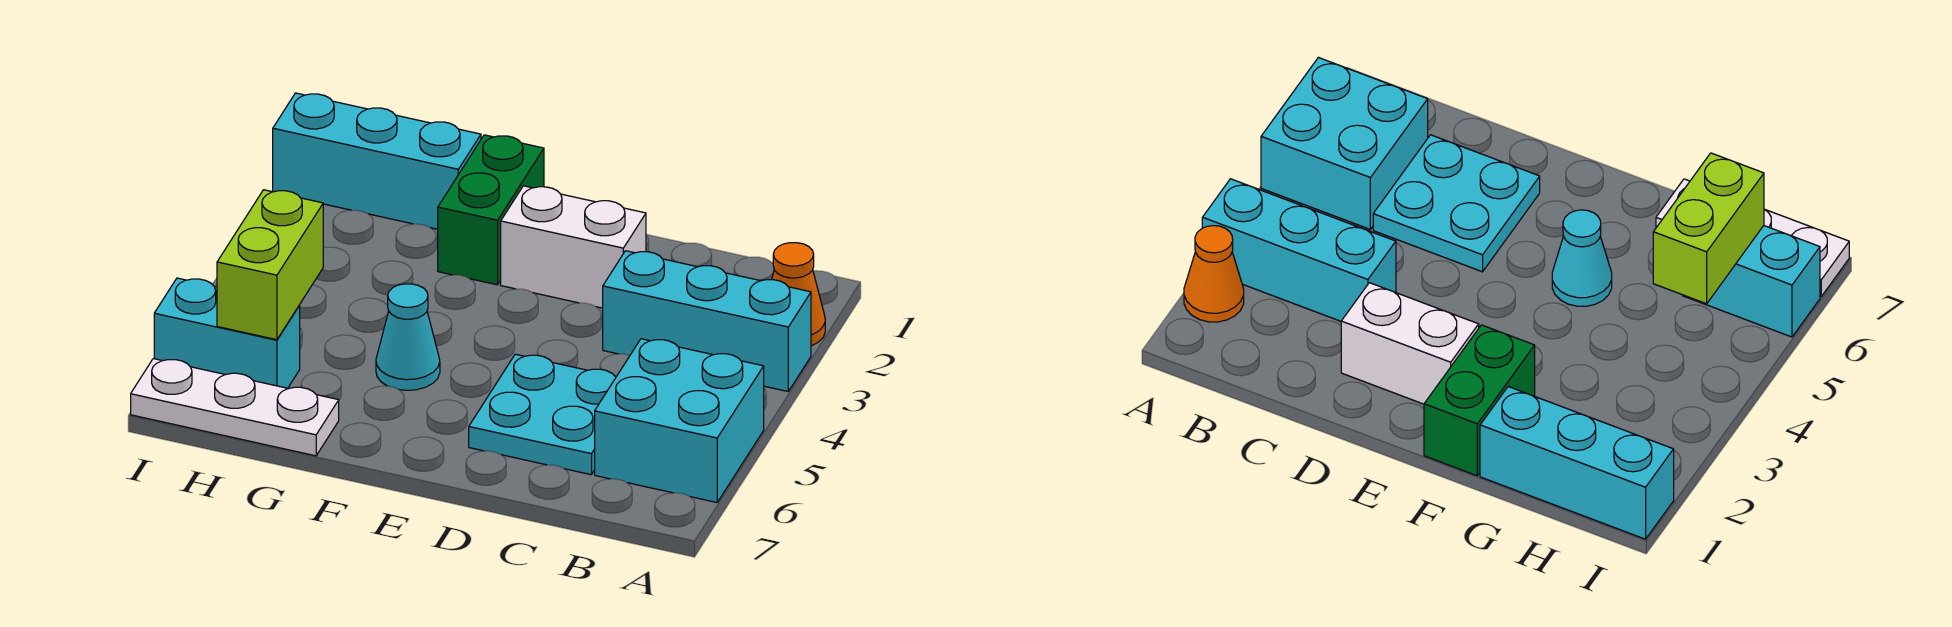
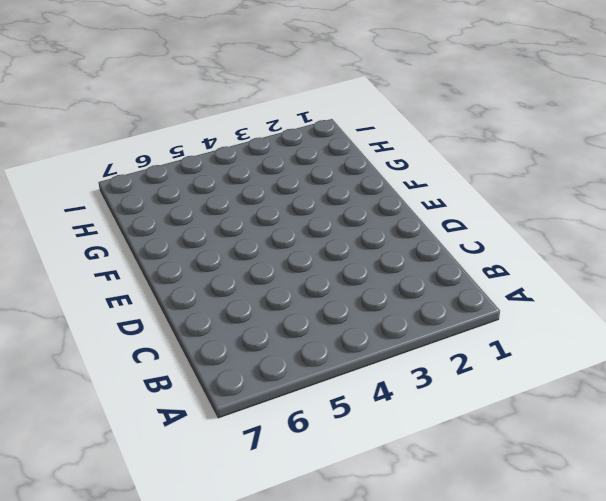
none -> orange 1x1 cone [772,243,825,346]
none -> cyan 1x3 brick [603,251,811,391]

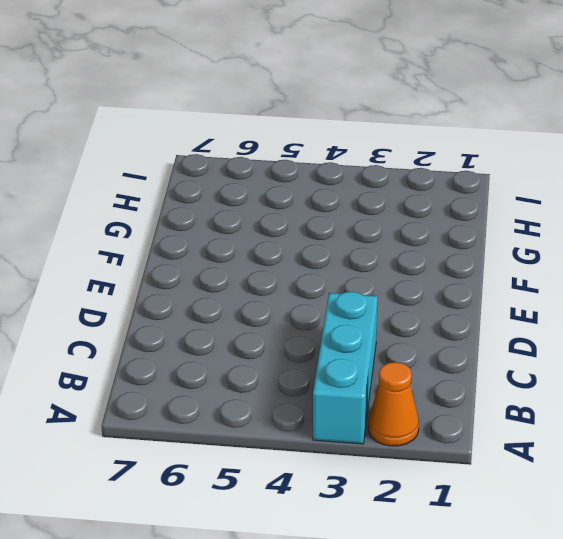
none -> cyan 2x2 brick [595,339,764,502]
none -> cyan 2x2 plate [469,354,616,475]

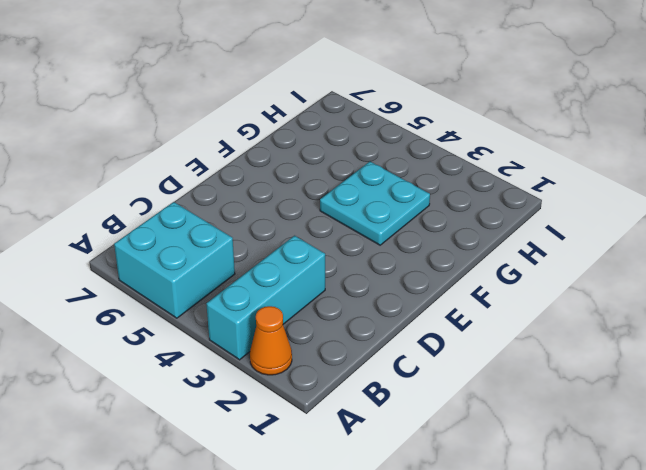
cyan 2x2 plate [320,162,430,245] -> cyan 2x2 plate moved to [469,354,616,475]
none -> white 1x2 brick [501,186,646,308]
none -> green 1x2 brick [438,135,544,285]

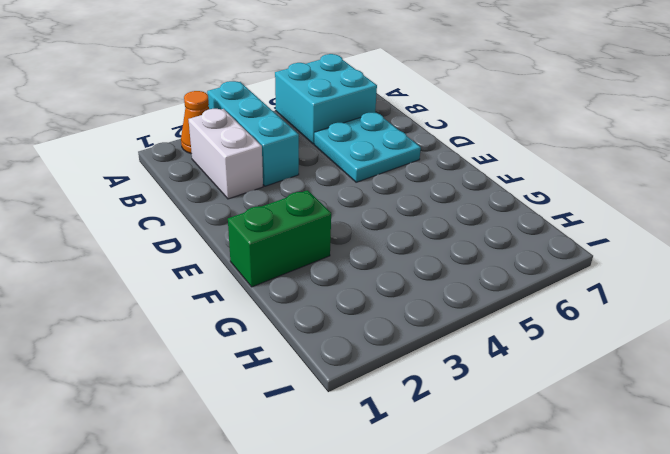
white 1x2 brick [188,109,263,199] -> white 1x2 brick moved to [501,186,646,308]
none -> cyan 1x1 cone [376,284,440,390]
none -> cyan 1x3 brick [273,93,481,229]

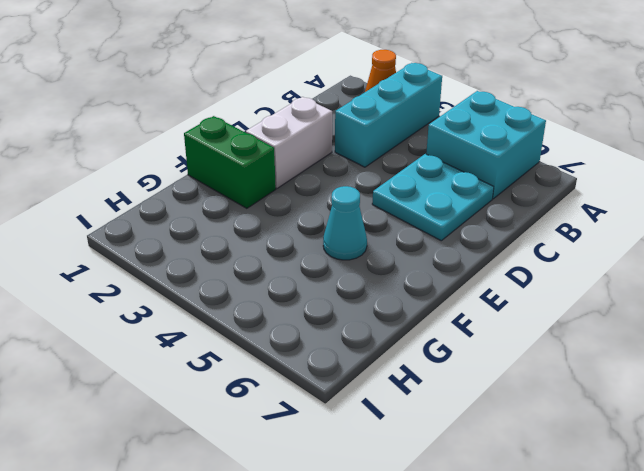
none -> cyan 1x3 brick [273,93,481,229]
none -> white 1x3 plate [131,359,339,456]

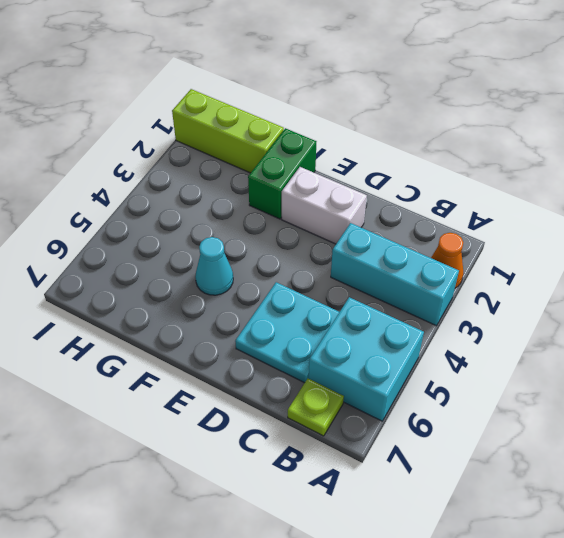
lime 1x1 plate [288,378,344,436] -> none
lime 1x3 brick [172,89,284,173] -> cyan 1x3 brick [273,93,481,229]
none -> white 1x3 plate [131,359,339,456]
none -> cyan 1x2 brick [154,278,300,388]

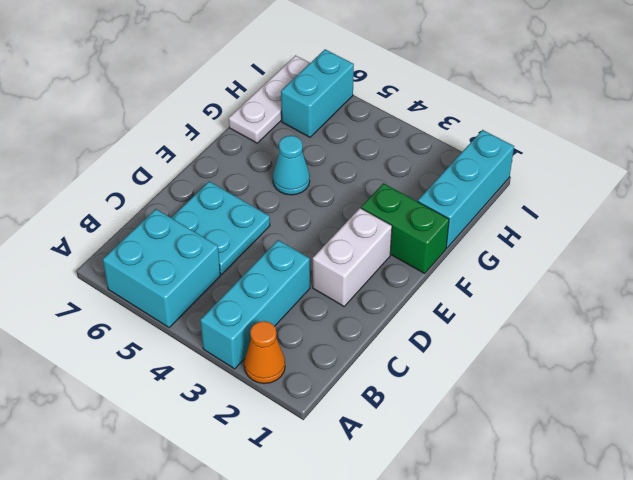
none -> lime 1x2 brick [217,190,323,340]

